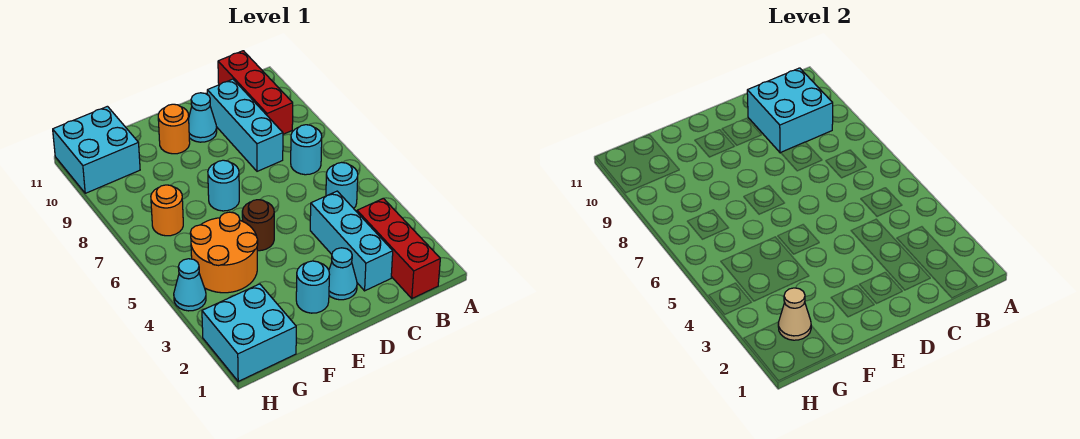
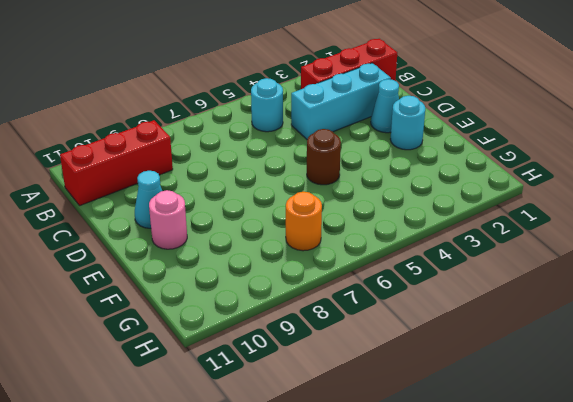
pink 1x1 round brick [149,190,187,249] -> orange 1x1 round brick [158,104,190,154]
none -> cyan 1x1 round brick [291,125,322,175]
none -> cyan 1x3 brick [207,79,283,171]
none -> cyan 1x1 round brick [208,160,239,211]

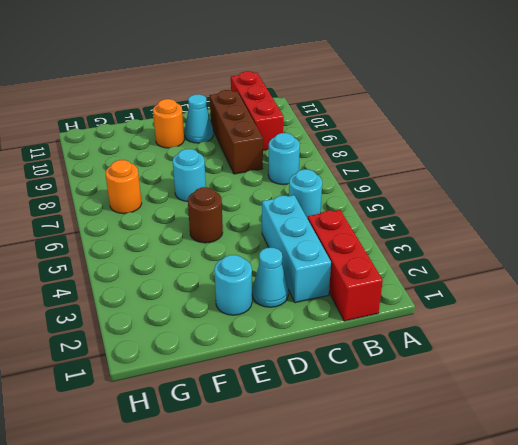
brown 1x3 brick [210,90,263,174] -> cyan 1x3 brick [207,79,283,171]
none -> orange 2x2 round brick [190,212,258,293]
none -> cyan 2x2 brick [202,284,296,381]
none -> cyan 2x2 brick [53,106,140,193]

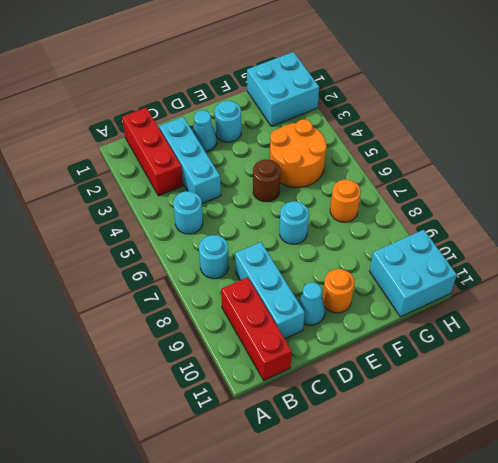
none -> cyan 1x1 cone [174,259,206,311]
none -> cyan 2x2 brick [747,68,833,153]
none -> tan 1x1 cone [778,288,811,340]

